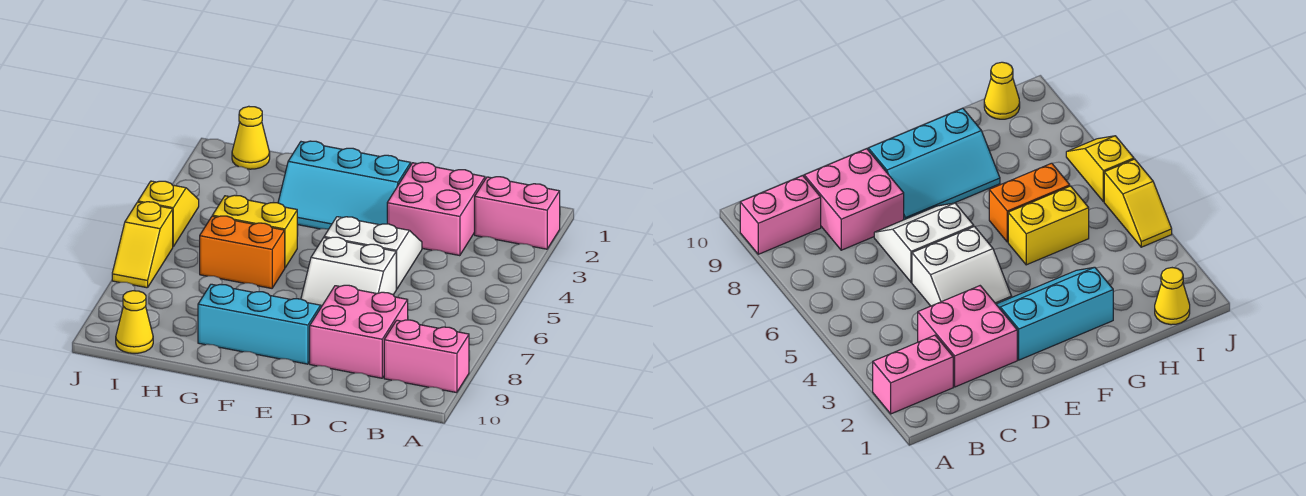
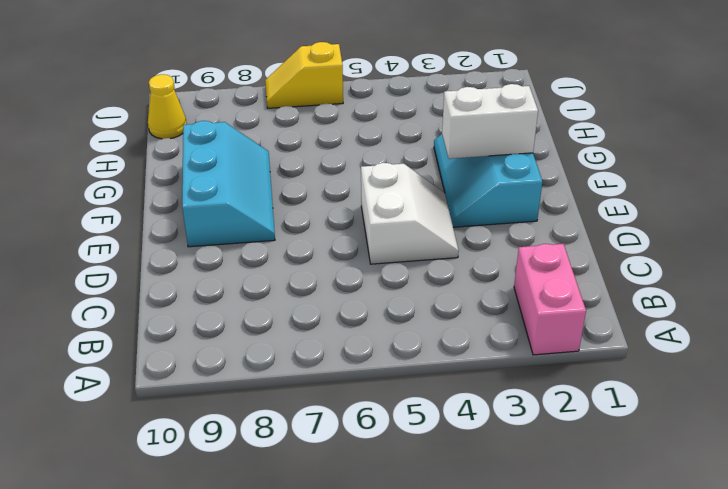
white 1x2 brick [442,84,538,159] -> none
none -> pink 1x2 brick [384,320,469,393]
none -> pink 2x2 brick [387,162,485,256]
none -> pink 2x2 brick [310,285,408,378]

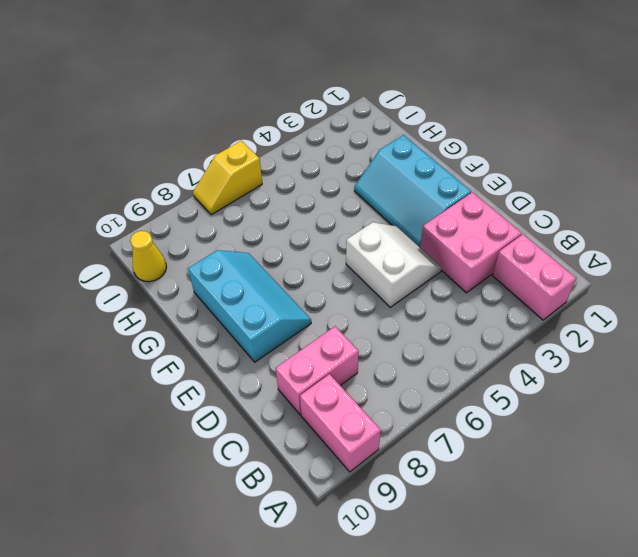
pink 1x2 brick [275,326,359,415] -> pink 2x2 brick [310,285,408,378]
none -> white 2x2 slope [301,237,396,306]
none -> yellow 1x2 brick [212,195,297,268]
none -> orange 1x2 brick [200,216,285,288]

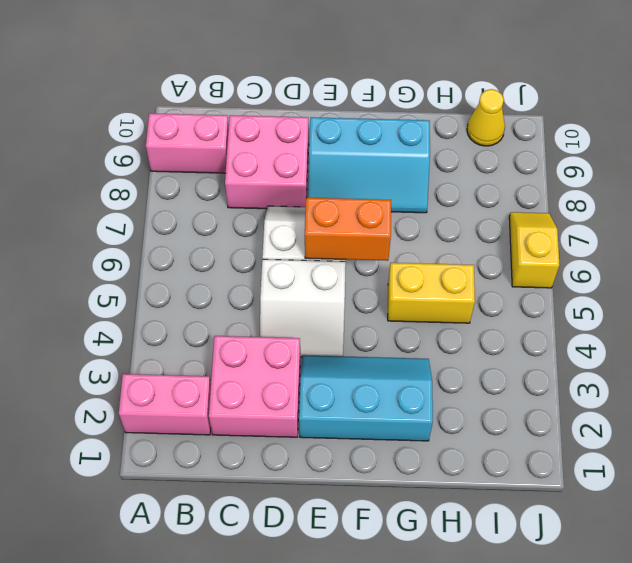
orange 1x2 brick [305,198,391,261] -> orange 1x2 brick moved to [200,216,285,288]
none -> yellow 1x1 cone [232,106,270,169]
none -> yellow 1x2 slope [138,181,199,246]

